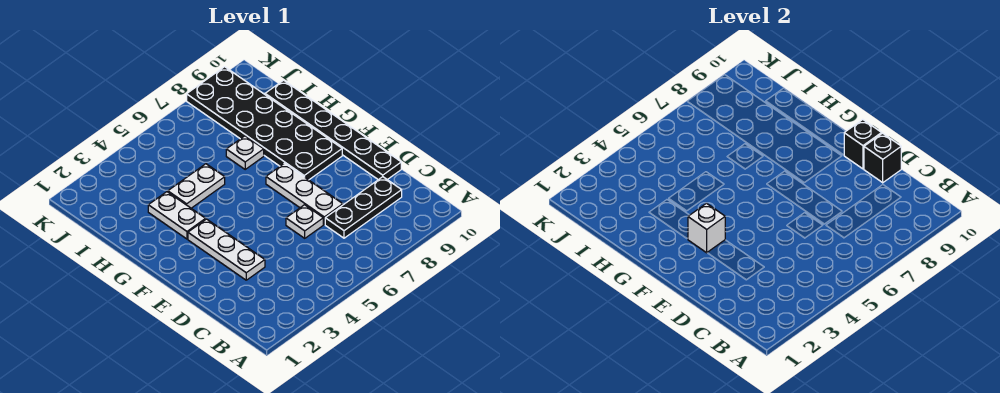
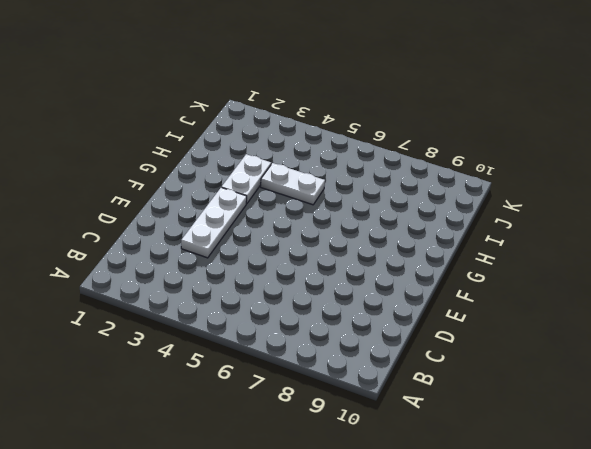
none -> black 1x3 plate [325,177,402,238]
none -> white 1x1 plate [286,205,323,238]
none -> white 1x3 plate [266,163,343,224]

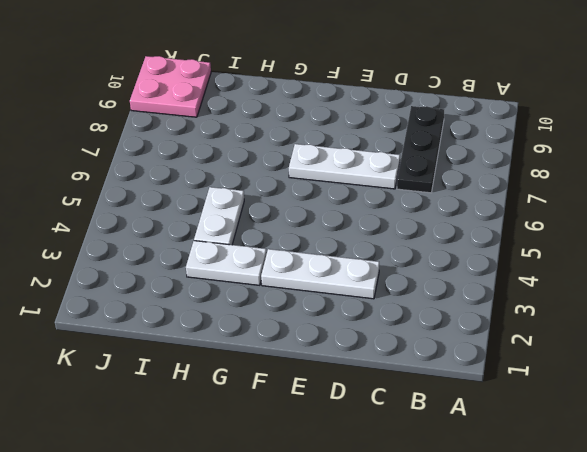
pink 2x2 plate [130,56,211,117] -> black 2x6 plate [187,67,342,180]
none -> white 1x1 plate [286,205,323,238]
none -> black 1x6 plate [265,80,401,180]
none -> white 1x1 plate [226,136,264,169]

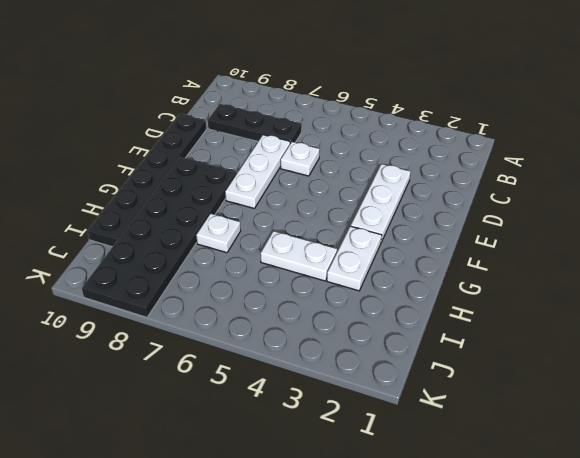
none -> black 1x1 brick [864,133,901,183]
none -> black 1x1 brick [844,120,882,169]
none -> white 1x1 brick [688,203,725,253]

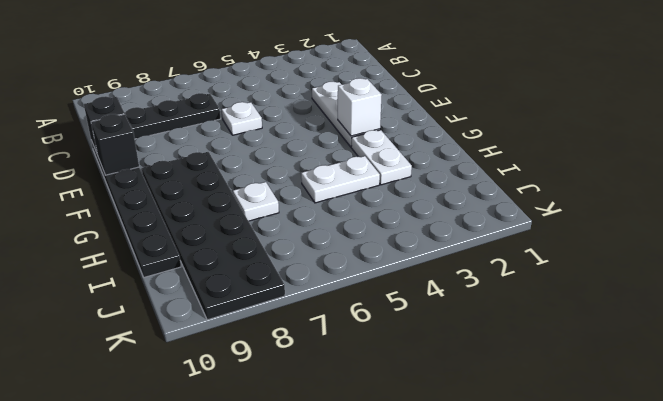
none -> white 1x3 plate [266,163,343,224]

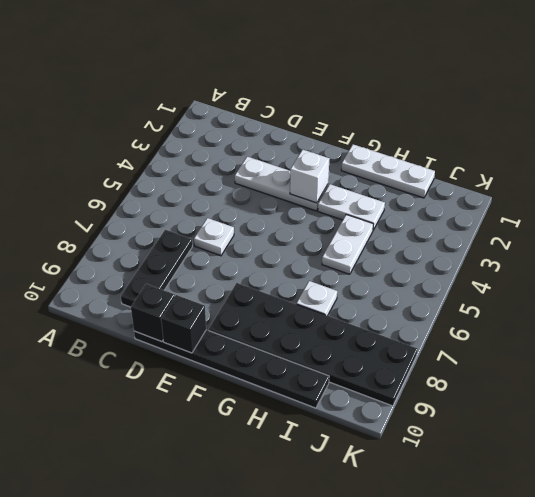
white 1x3 plate [341,145,435,198] -> white 1x3 plate moved to [266,163,343,224]

